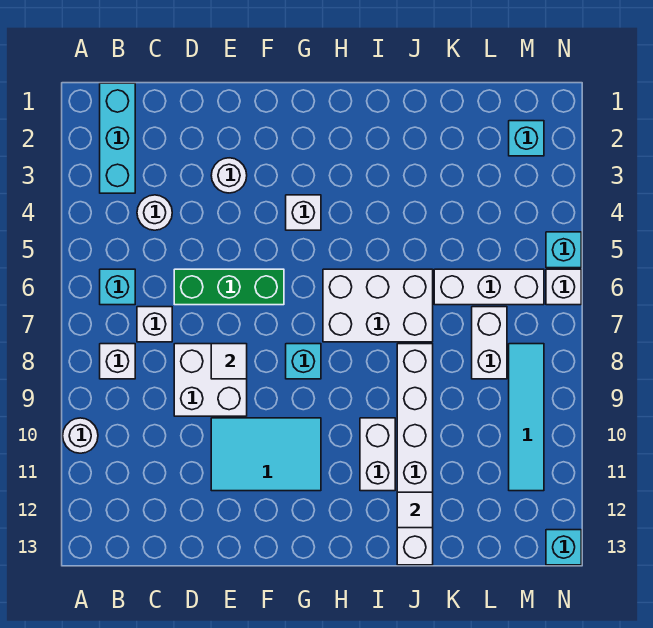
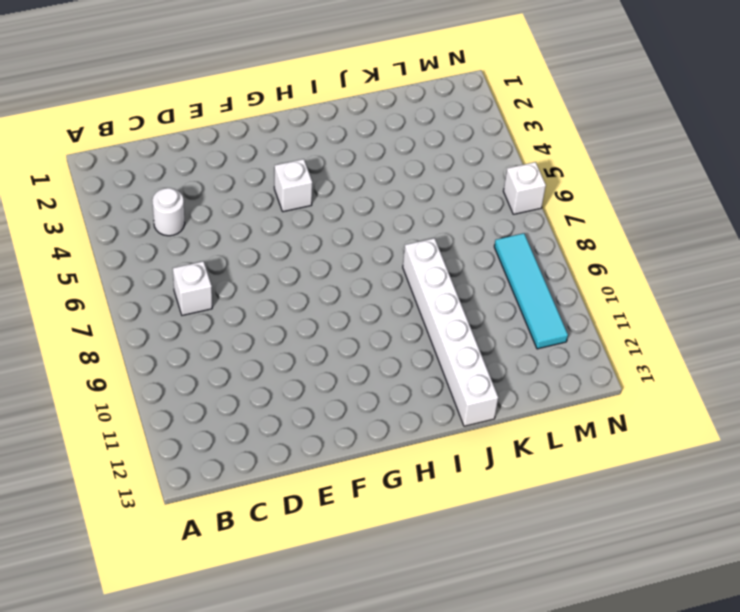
none -> white 1x1 round brick [63,418,98,453]
none -> cyan 1x3 brick [100,83,135,193]
none -> cyan 1x1 brick [100,269,135,305]

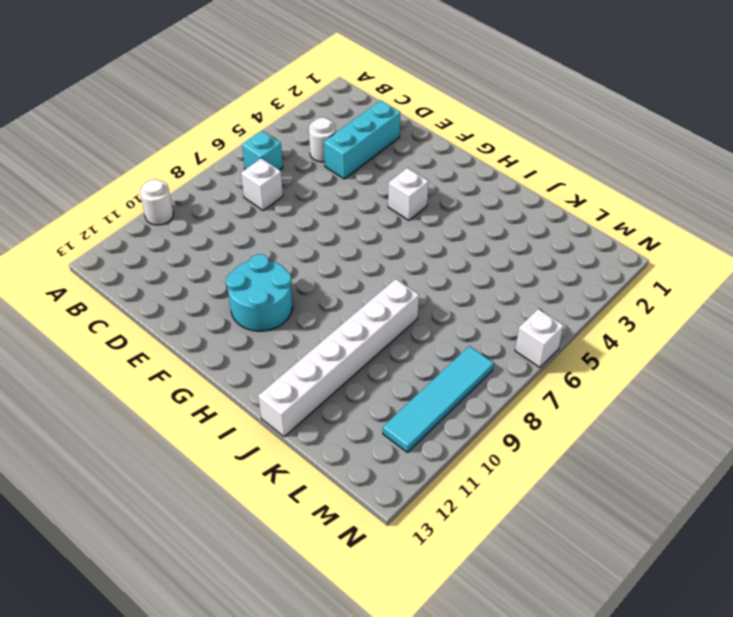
cyan 1x3 brick [324,100,400,179] -> cyan 1x3 brick moved to [100,83,135,193]
cyan 2x2 round brick [226,254,292,331] -> cyan 2x3 tile [211,418,321,491]
none -> white 1x1 brick [100,344,135,379]
none -> green 1x3 brick [174,269,284,305]
none -> white 2x2 brick [174,344,247,416]

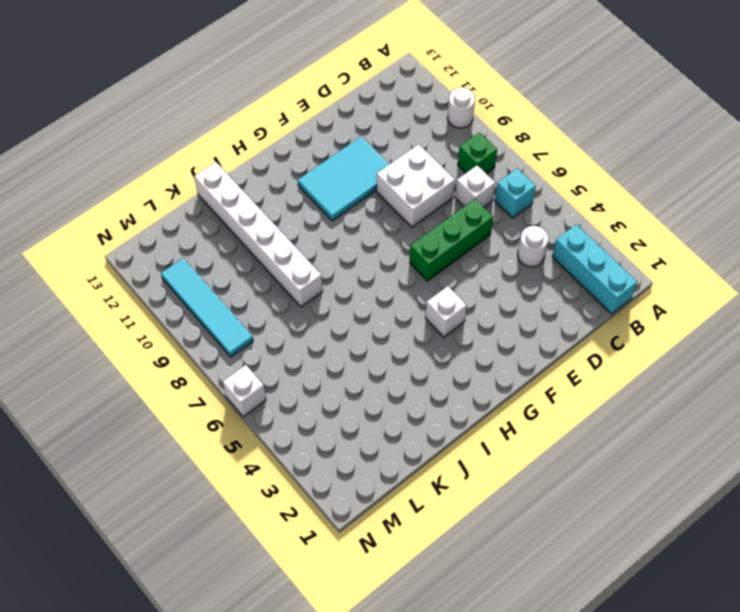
green 1x1 brick [458,132,497,174] -> white 1x1 brick [100,344,135,379]
none -> white 1x1 round brick [211,158,247,193]
none -> cyan 1x1 brick [286,344,321,379]
none -> white 2x3 brick [323,269,433,342]

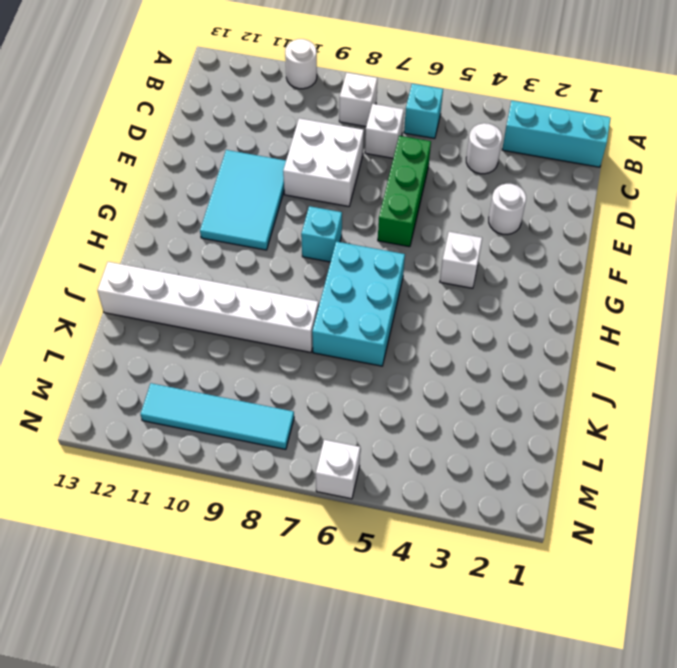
cyan 2x3 brick [312,242,405,366] -> white 2x3 brick [323,269,433,342]
none -> white 1x2 brick [360,418,395,491]
none -> white 1x3 brick [434,269,544,305]
none -> white 1x2 brick [472,307,507,379]

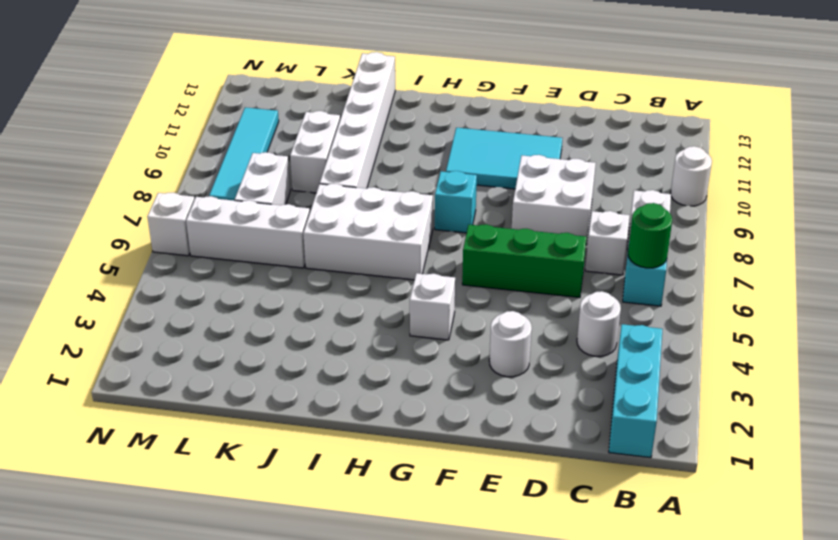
green 1x1 round brick [628,203,672,268] -> none
white 1x2 brick [290,111,340,193] -> white 1x2 brick moved to [360,418,395,491]
none -> cyan 1x1 brick [509,121,544,156]
none -> cyan 1x1 brick [546,232,581,268]
none -> cyan 1x1 brick [546,530,581,565]

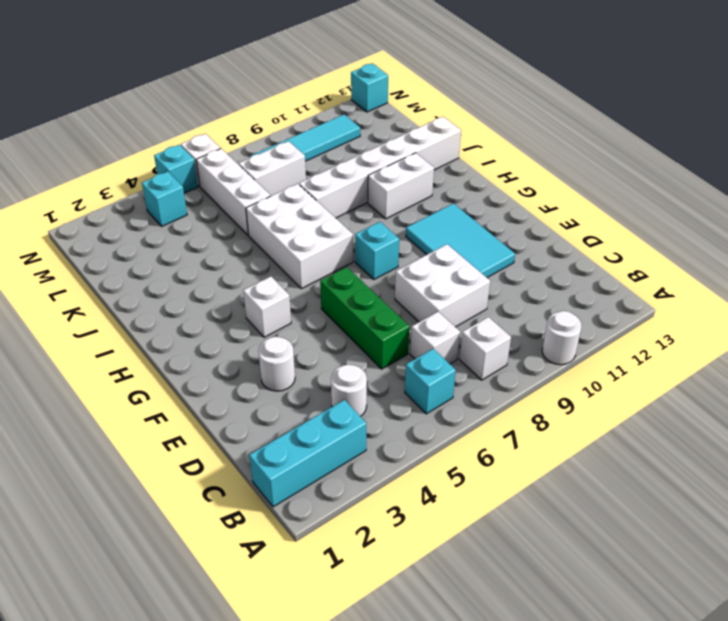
cyan 1x1 brick [142,172,187,226] -> cyan 1x1 brick moved to [509,121,544,156]
none -> white 1x1 tile [211,344,247,379]
none -> white 1x1 tile [397,492,433,528]

